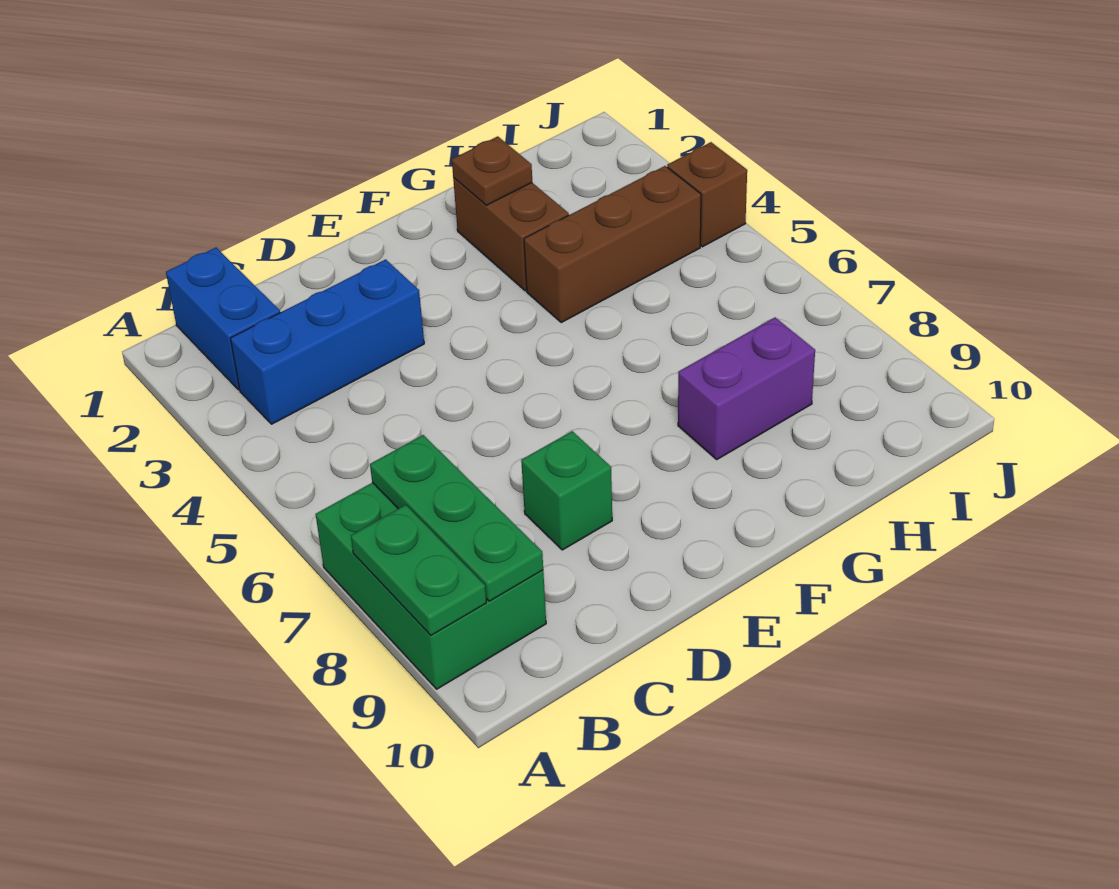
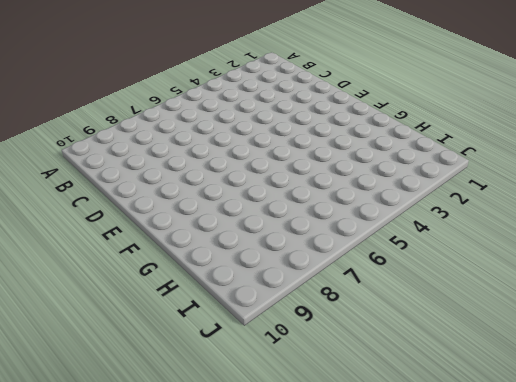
none -> green 2x3 brick [316,482,546,689]
none -> blue 1x2 brick [166,248,280,390]

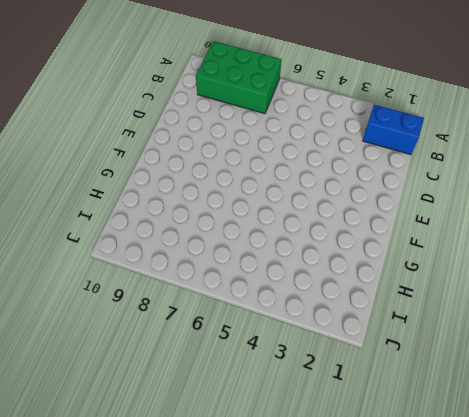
none -> blue 1x3 brick [231,259,424,424]
none -> green 1x1 brick [521,431,612,550]

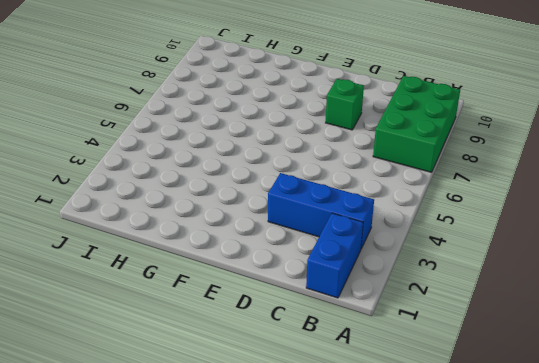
none -> brown 1x2 brick [453,178,569,291]
none -> brown 1x3 brick [524,166,701,322]

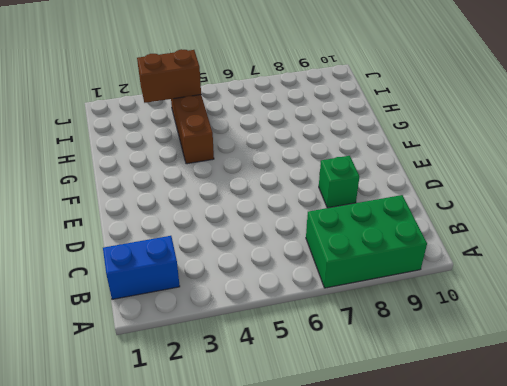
brown 1x2 brick [137,49,201,103] -> brown 1x2 brick moved to [453,178,569,291]
none -> blue 1x3 brick [231,259,424,424]
none -> purple 1x2 brick [678,318,815,459]

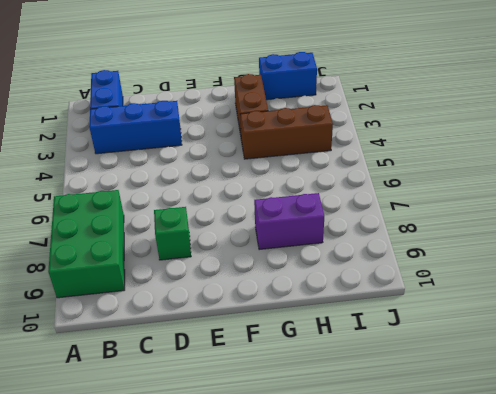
blue 1x2 brick [259,52,317,100] -> none
none -> brown 1x1 brick [667,142,747,247]
none -> green 1x2 plate [351,505,486,635]

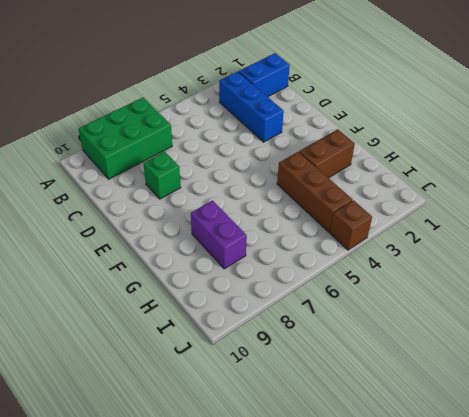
none -> green 1x2 plate [351,505,486,635]
none -> green 1x3 plate [370,435,543,601]

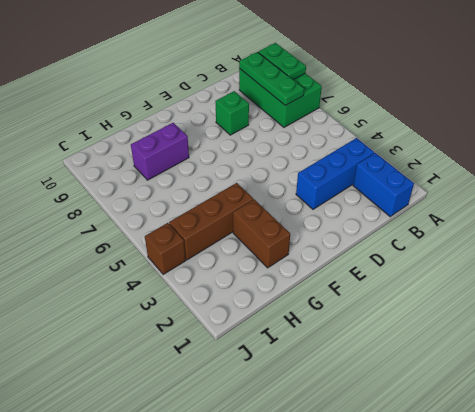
none -> brown 1x1 plate [452,136,532,205]

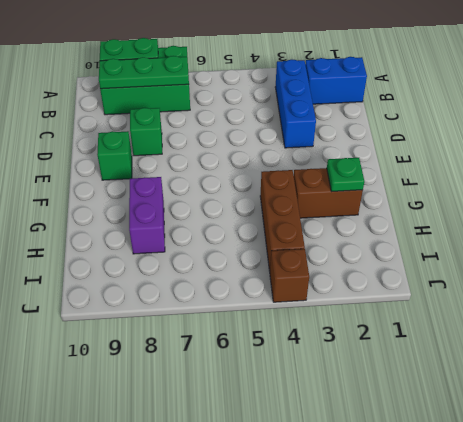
green 1x1 brick [97,131,132,180] -> none
green 1x1 plate [327,158,364,192] -> brown 1x1 plate [452,136,532,205]

